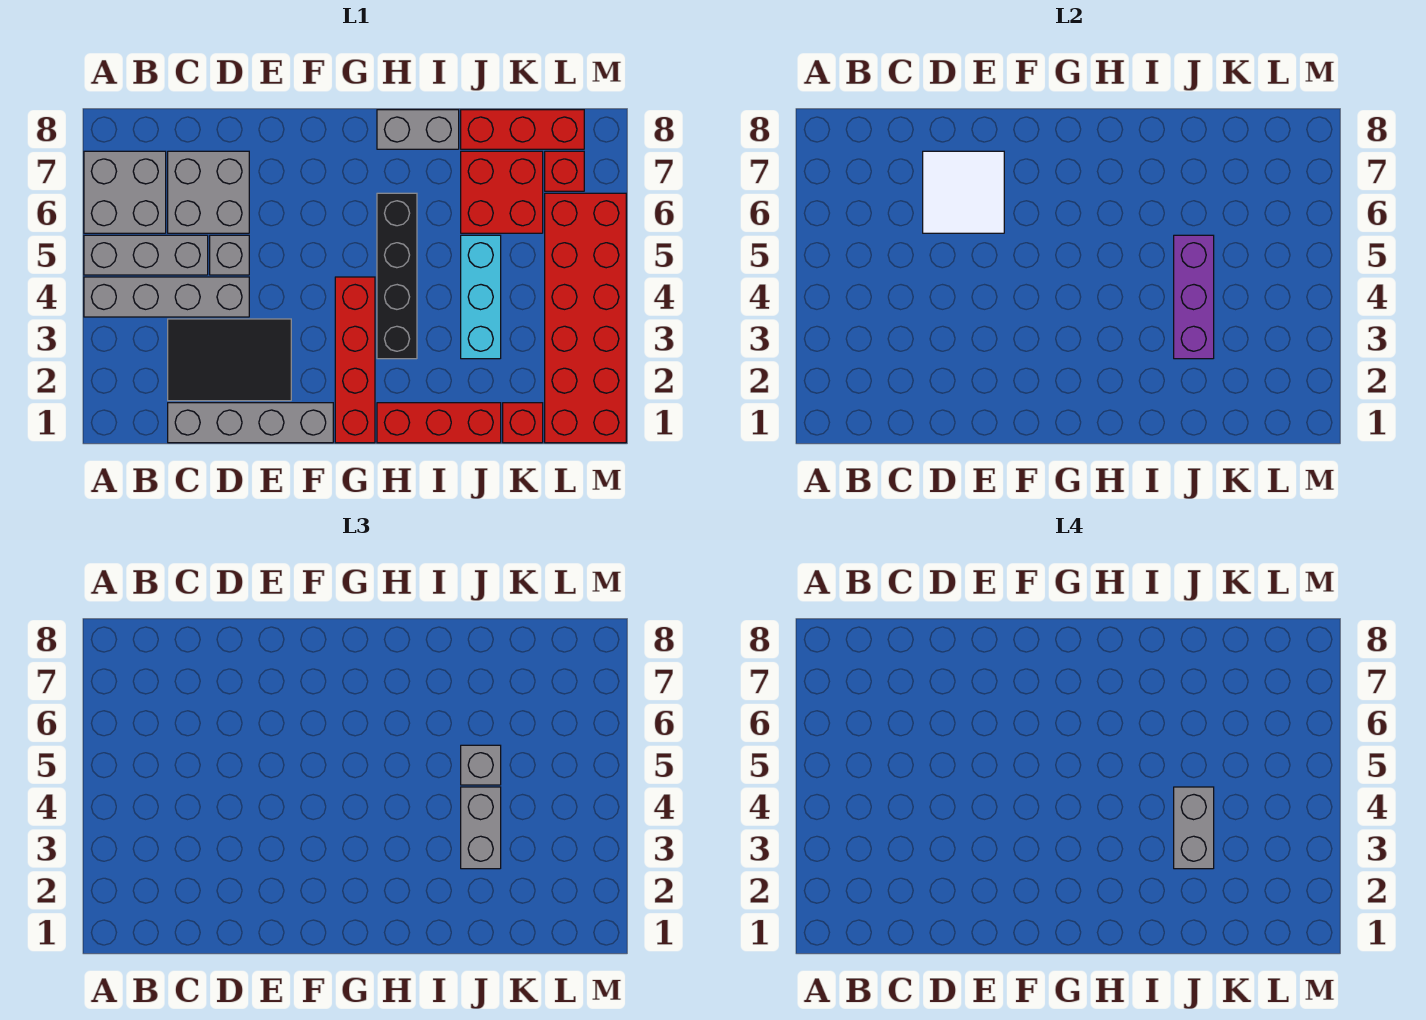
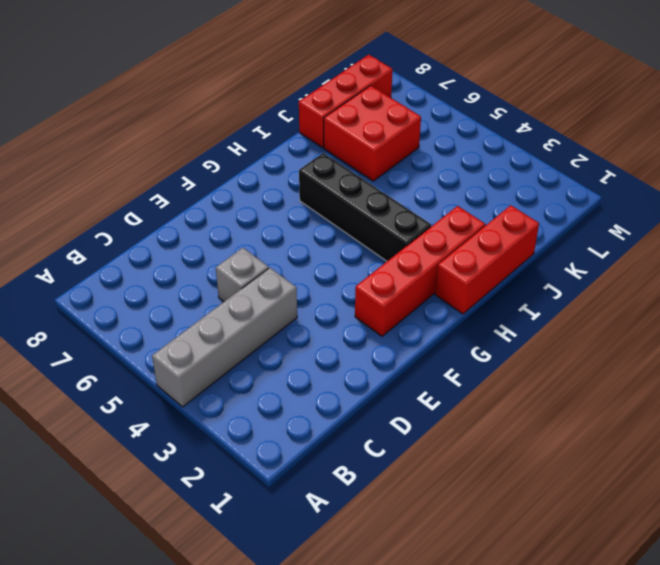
red 1x4 brick [355,206,485,336] -> red 1x4 brick turned to [335,277,375,443]
none -> grey 1x3 brick [84,235,208,275]
none -> grey 2x2 brick [84,151,166,233]
none -> grey 1x4 brick [168,403,333,443]

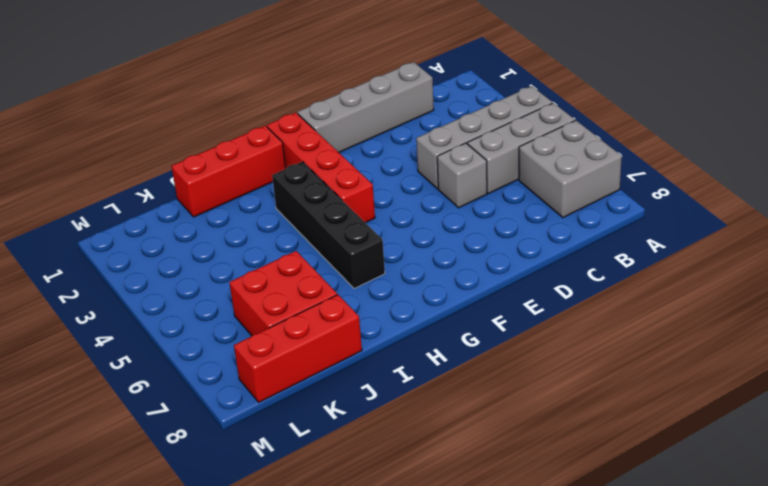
none -> black 2x3 tile [168,319,291,401]
none -> grey 2x2 brick [168,151,249,233]
none -> grey 1x2 brick [377,110,459,149]

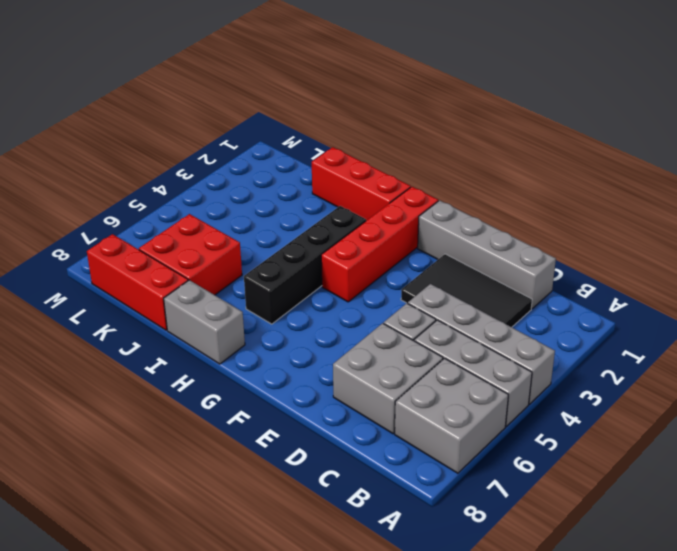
none -> cyan 1x3 brick [461,235,501,359]
none -> red 1x1 brick [503,403,543,443]
none -> red 2x6 brick [545,193,626,443]

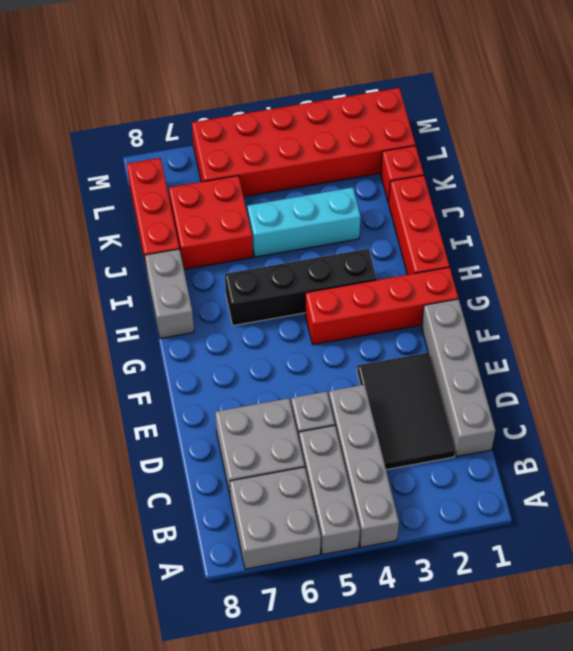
none -> red 1x1 brick [545,151,584,191]
none -> white 2x2 tile [923,151,1004,233]
none -> purple 1x3 brick [1174,235,1214,359]

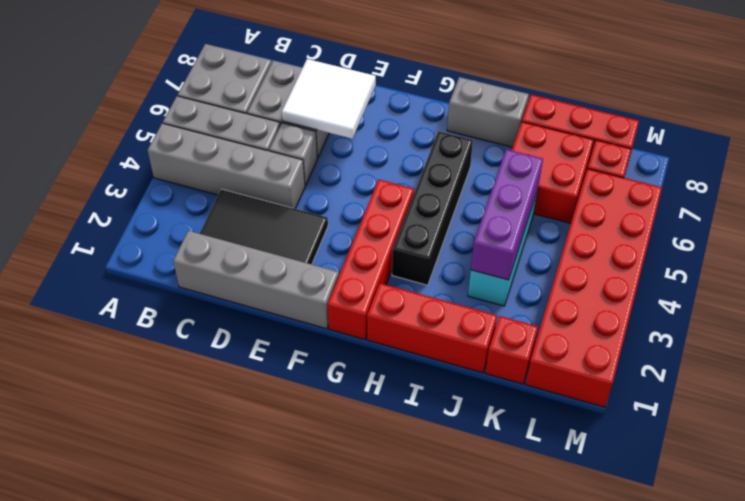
none -> grey 1x2 brick [461,787,501,869]
none -> grey 1x1 brick [461,745,501,785]
none -> grey 1x2 brick [1174,787,1214,869]

